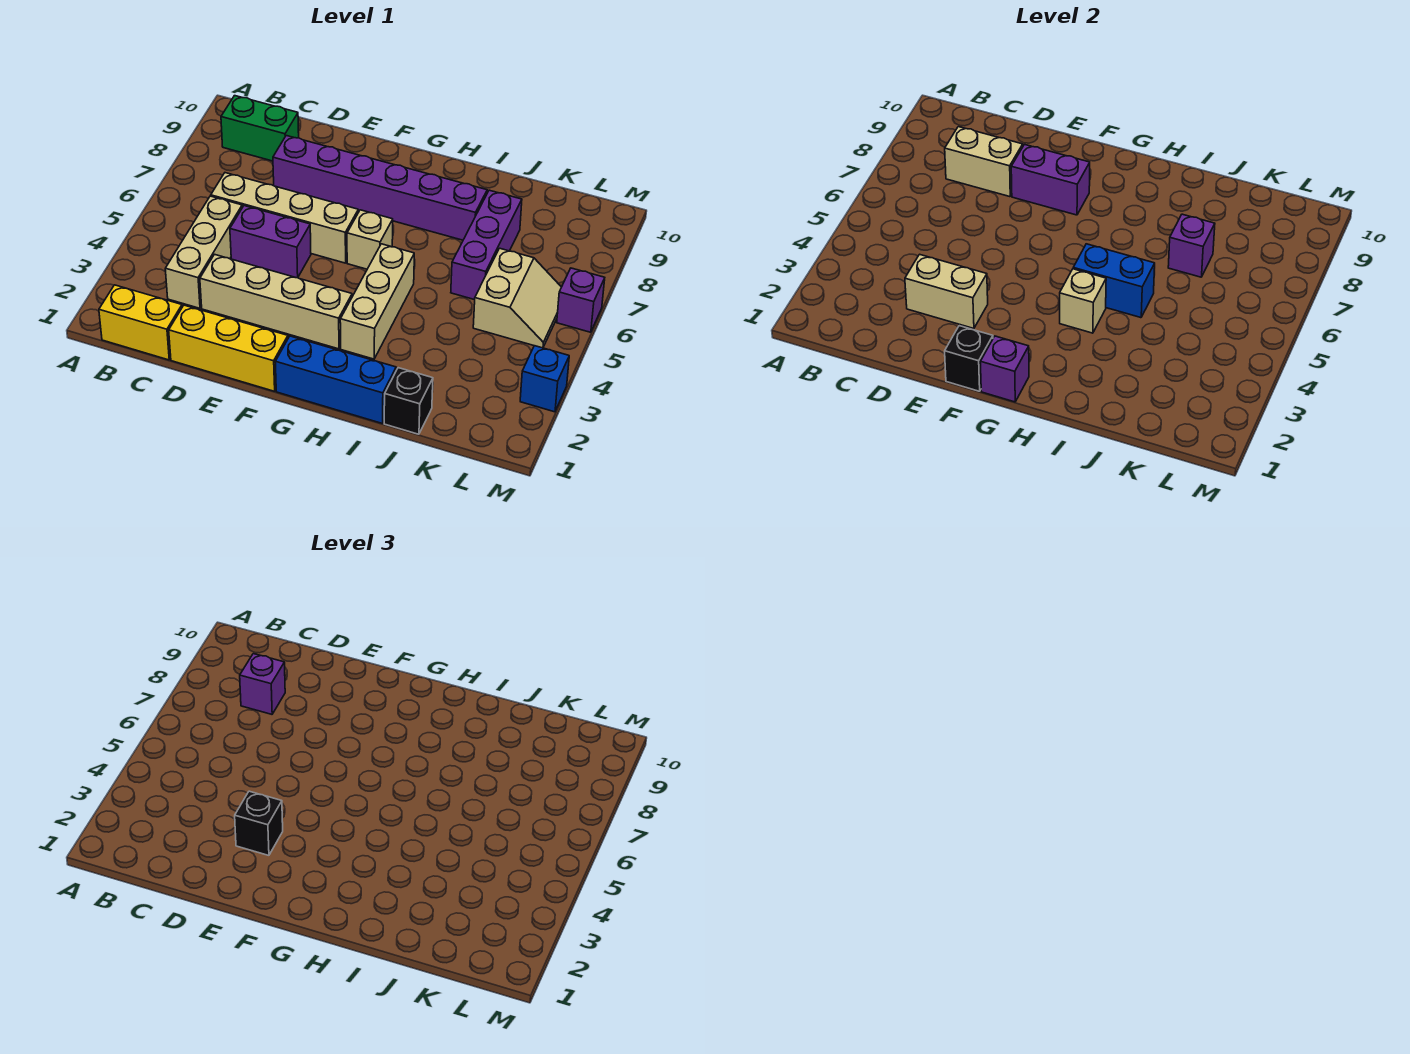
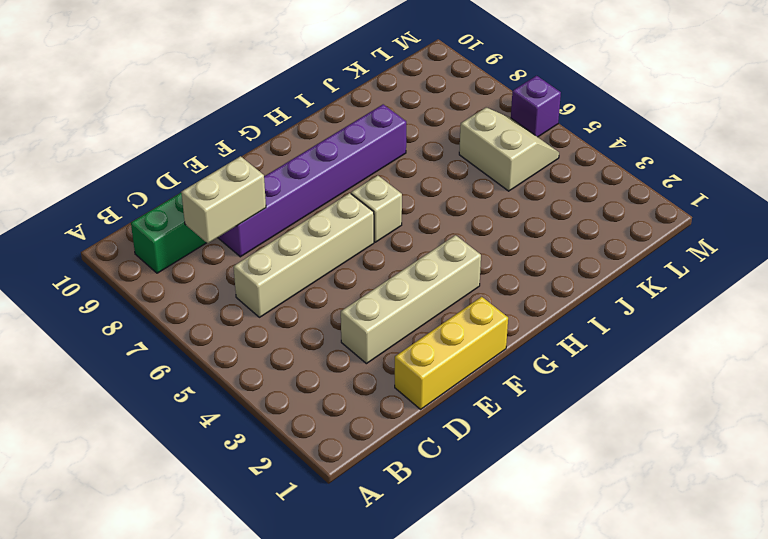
none -> yellow 1x2 brick [99,285,182,360]
none -> tan 1x3 brick [165,196,242,308]
none -> purple 1x2 brick [230,206,311,278]

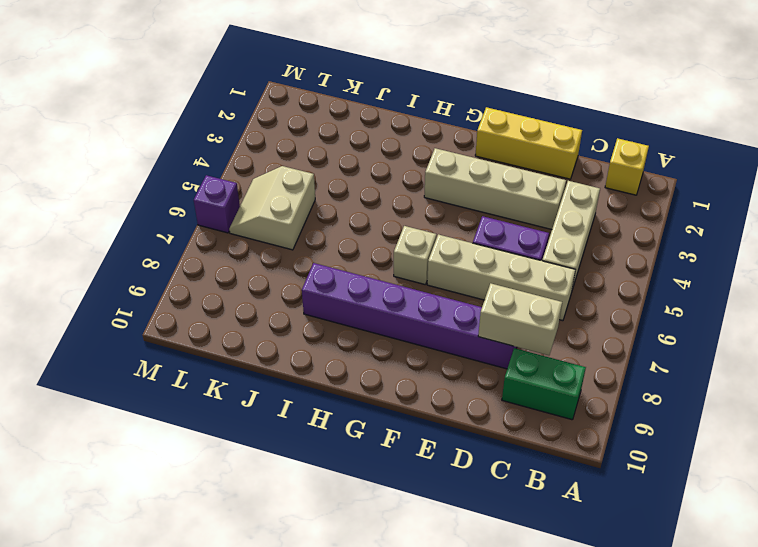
yellow 1x1 brick [605,138,649,195] -> yellow 1x2 brick [99,285,182,360]
none -> blue 1x3 brick [275,336,396,423]
none -> tan 1x3 brick [340,244,414,359]
none -> black 1x1 brick [384,368,433,434]

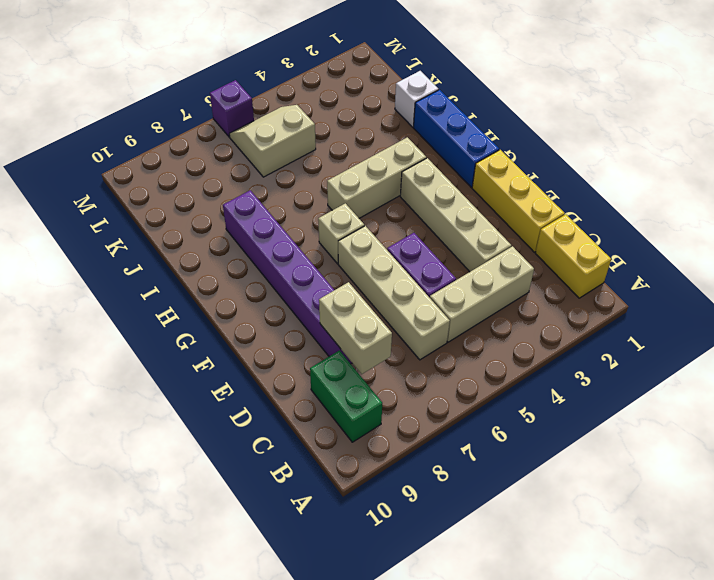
white 1x1 brick [395,71,439,127] -> black 1x1 brick [384,368,433,434]
none -> purple 1x3 brick [451,190,522,300]
none -> blue 1x1 brick [520,346,569,412]
none -> tan 1x2 brick [905,254,988,328]

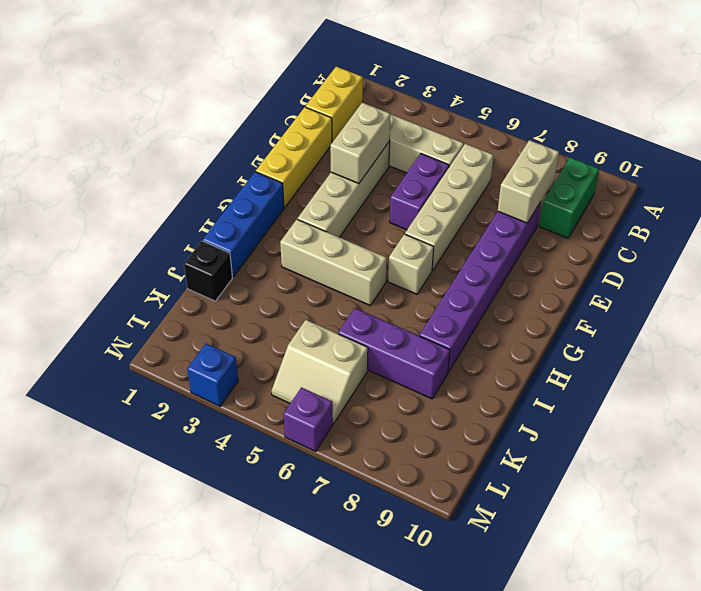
none -> purple 1x2 brick [1011,145,1090,215]
none -> black 1x1 brick [945,326,993,391]
none -> purple 1x1 brick [980,336,1029,402]

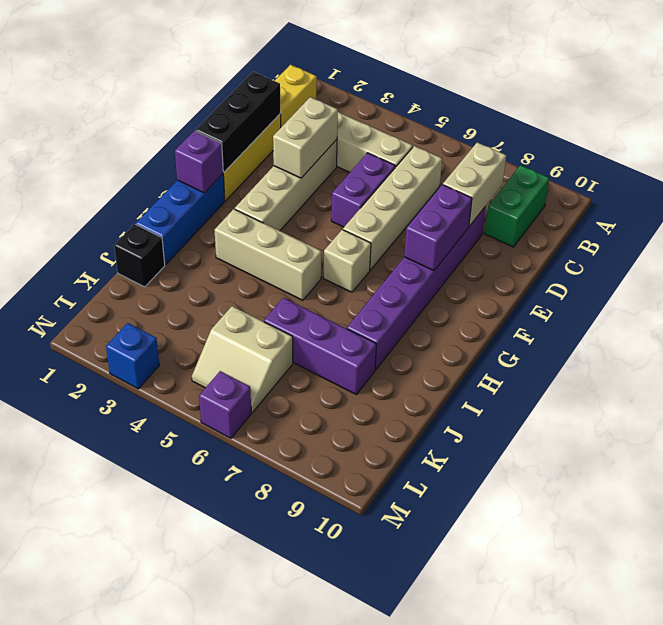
black 1x3 brick [195,72,281,172] -> black 1x1 brick [945,326,993,391]
none -> tan 1x1 brick [1060,269,1106,333]
none -> blue 1x2 brick [1073,244,1155,318]
none -> purple 1x1 brick [1168,214,1215,277]

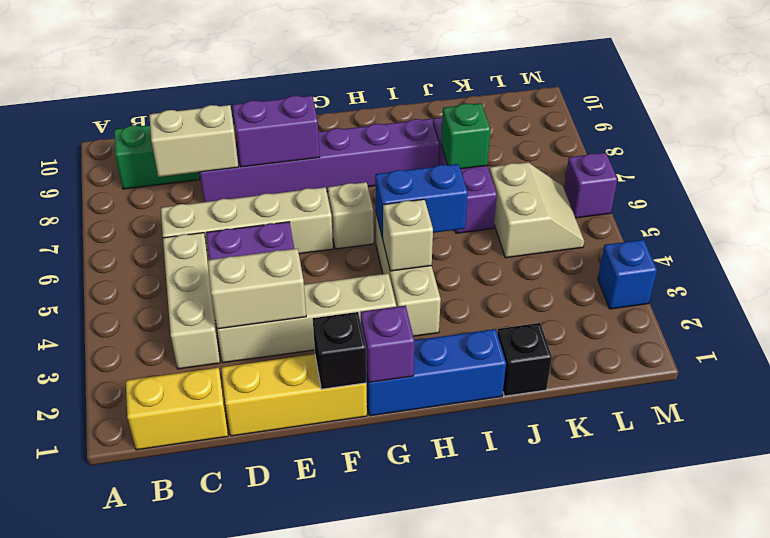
green 1x1 brick [441,103,490,169] -> purple 1x1 brick [1168,214,1215,277]
none -> purple 1x1 brick [240,654,285,714]
none -> black 1x1 brick [235,791,283,855]

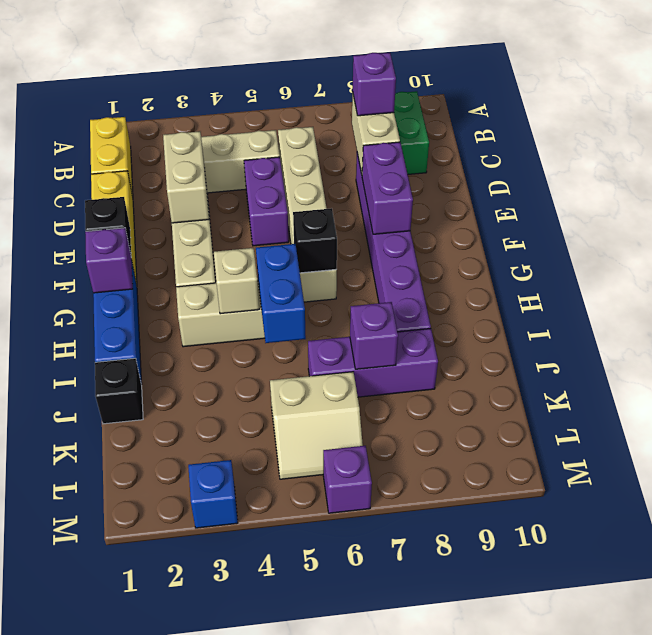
black 1x1 brick [293,208,337,273] -> black 1x1 brick moved to [235,791,283,855]

